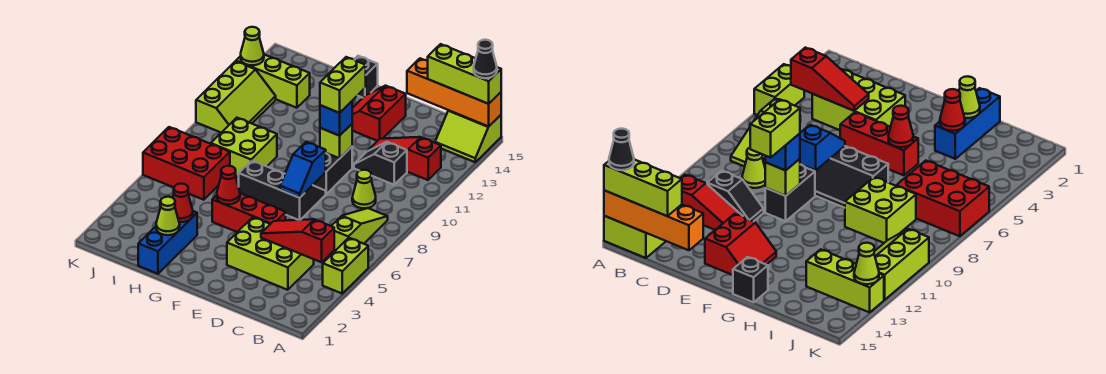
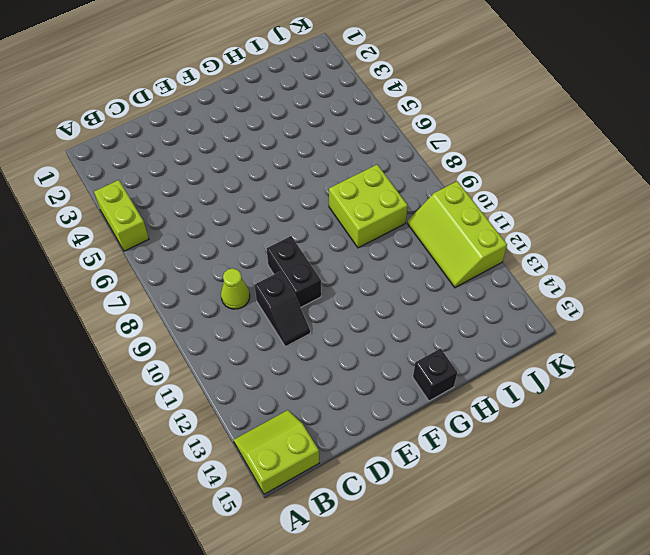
black 1x2 slope [255,272,310,347] -> black 1x2 slope turned to [354,142,407,185]
none -> lime 1x3 slope [332,208,388,253]
none -> red 1x3 slope [368,137,441,180]
none -> lime 2x3 brick [227,217,314,290]

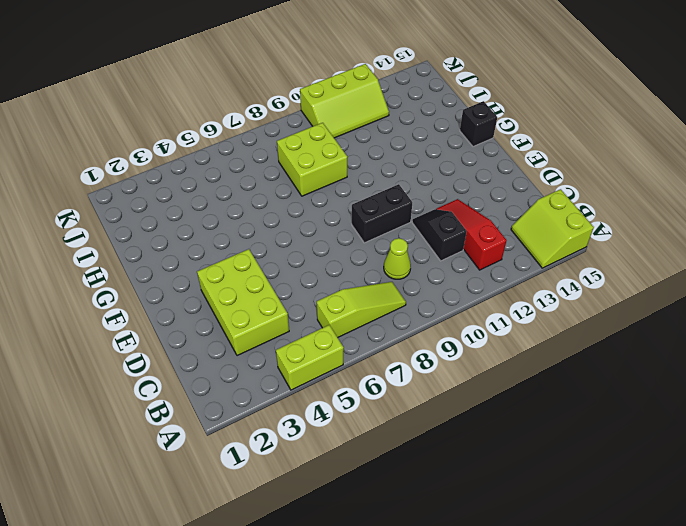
none -> red 1x3 brick [212,193,286,232]
none -> black 2x3 slope [239,161,326,220]
none -> red 2x2 slope [352,86,406,141]

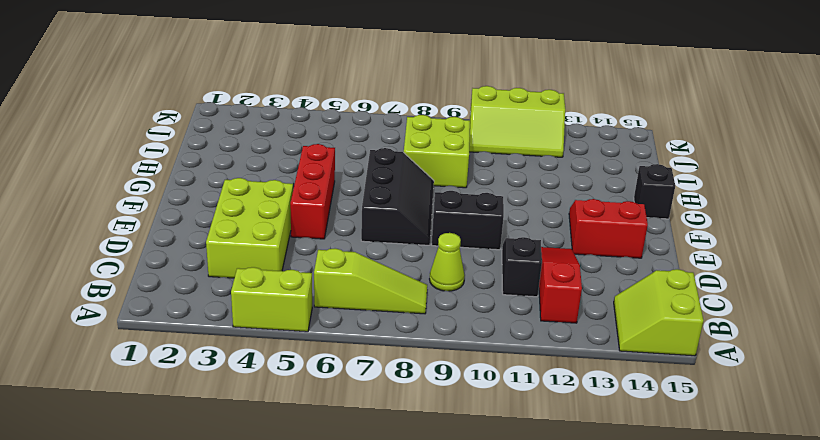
none -> blue 1x3 brick [138,211,197,274]
none -> red 2x3 brick [143,127,230,200]
none -> lime 1x3 brick [236,54,310,108]

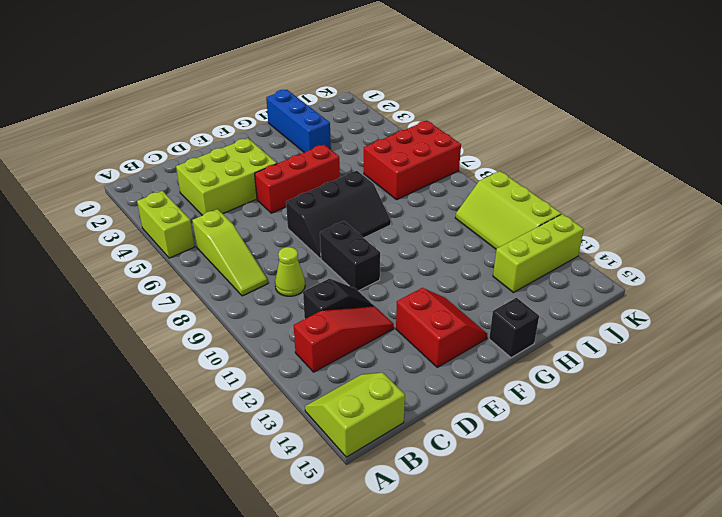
none -> lime 2x2 brick [211,118,277,177]
none -> orange 1x4 brick [407,58,501,127]
none -> red 1x3 slope [261,219,334,262]

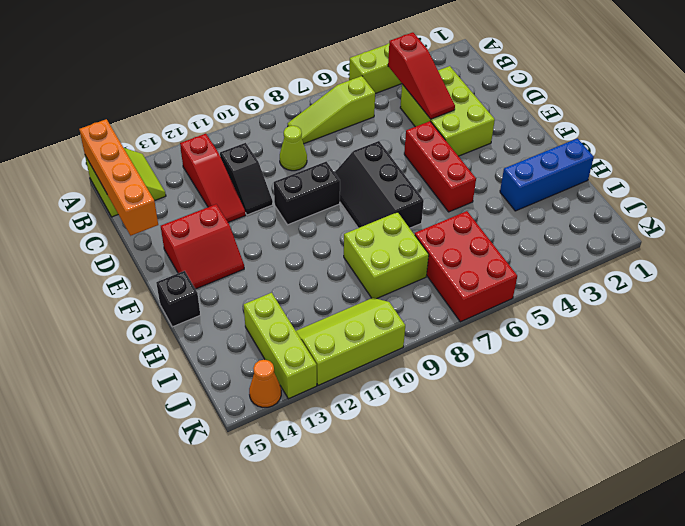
orange 1x1 cone [249,360,281,407] -> none
none -> blue 1x2 slope [280,142,326,198]
none -> lime 1x1 brick [320,124,352,158]
none -> red 1x1 cone [217,166,240,204]

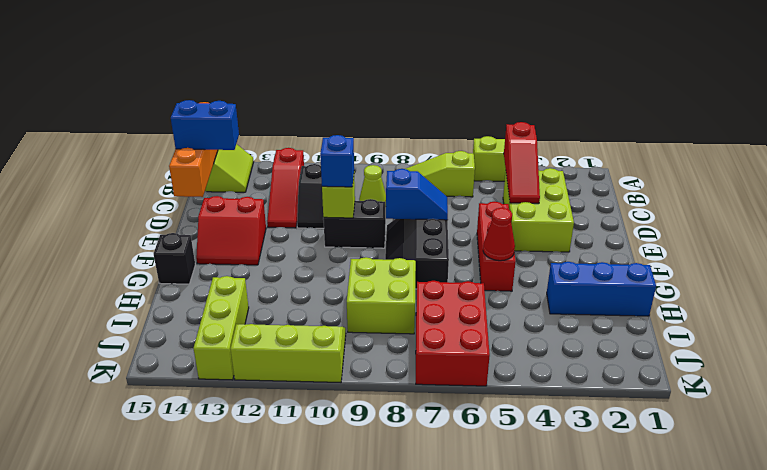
blue 1x2 brick [171,100,239,150] -> lime 1x3 brick [428,44,501,104]
none -> lime 1x1 cone [156,197,180,235]
none -> red 1x1 cone [173,184,193,222]
none -> lime 1x1 cone [241,27,264,65]

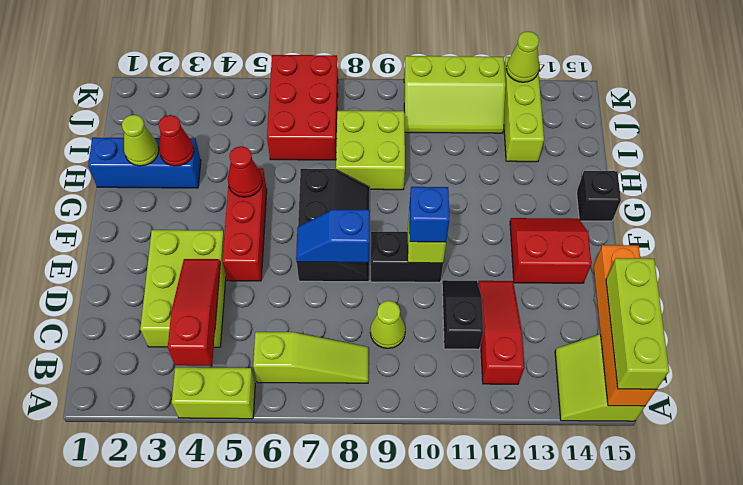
none -> black 1x1 cone [474,40,497,78]
none -> lime 1x2 brick [320,57,366,113]

